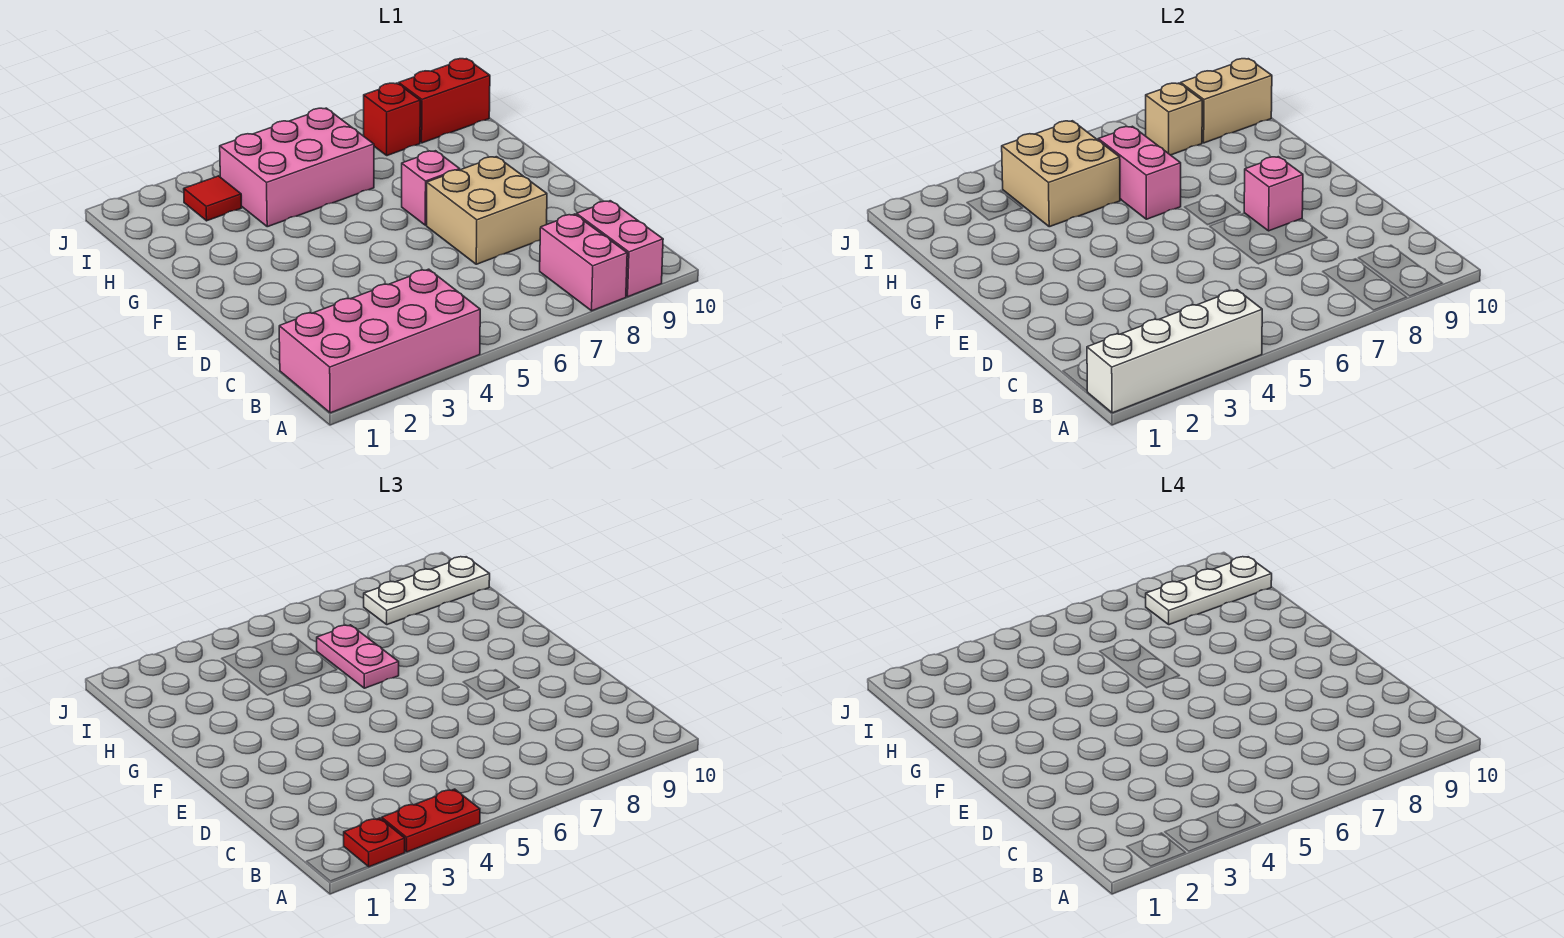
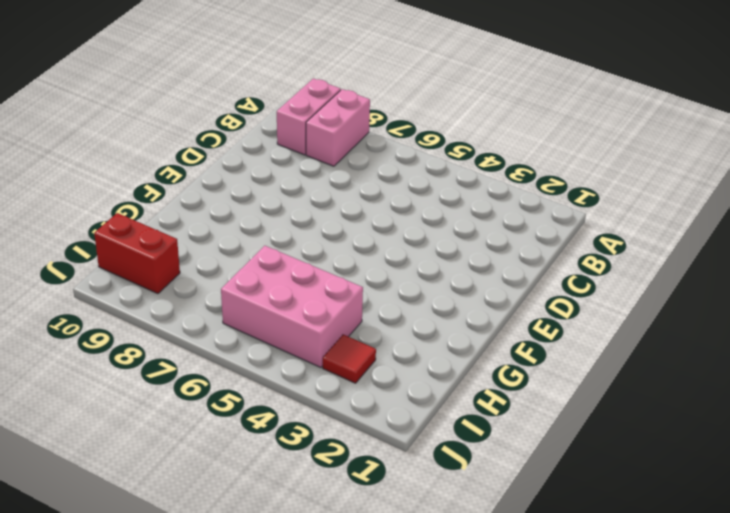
none -> pink 2x4 brick [279,269,480,413]
none -> tan 2x2 brick [427,157,547,264]
none -> pink 1x1 brick [402,151,460,225]

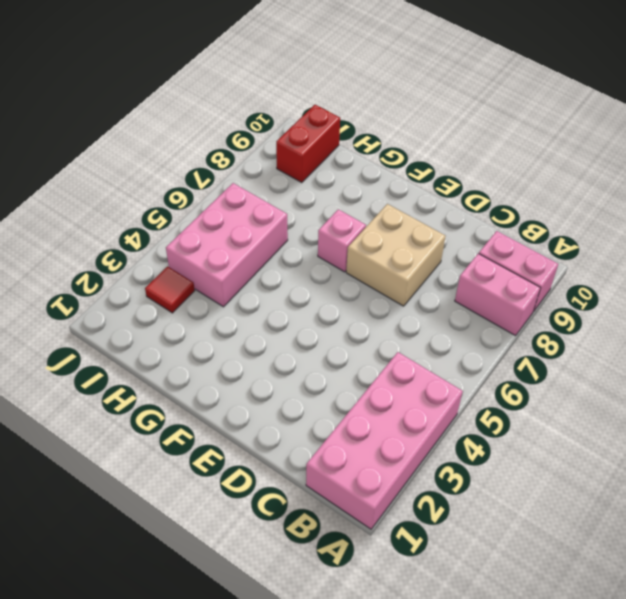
none -> red 1x1 brick [364,83,420,156]
none -> white 1x4 brick [1087,290,1262,413]
none -> pink 1x1 brick [1244,157,1303,231]

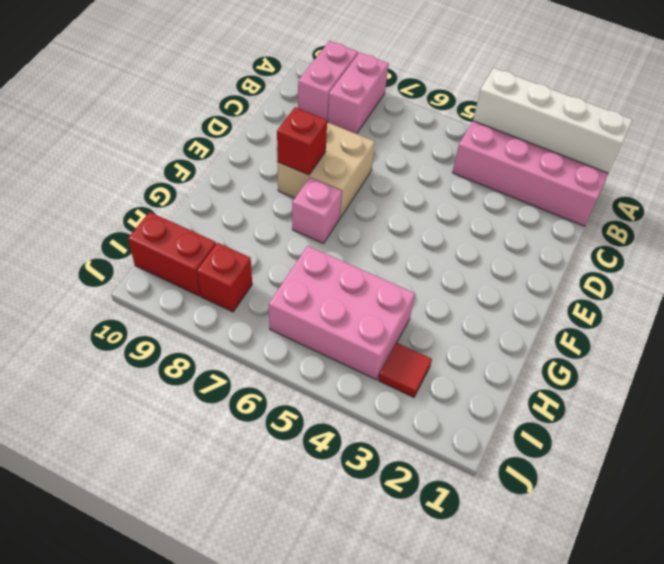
red 1x1 brick [277,107,327,175] -> pink 1x1 brick [1244,157,1303,231]
none -> pink 1x2 brick [1098,126,1181,219]
none -> tan 2x2 brick [1002,121,1120,227]
none -> tan 1x1 brick [1146,83,1202,155]

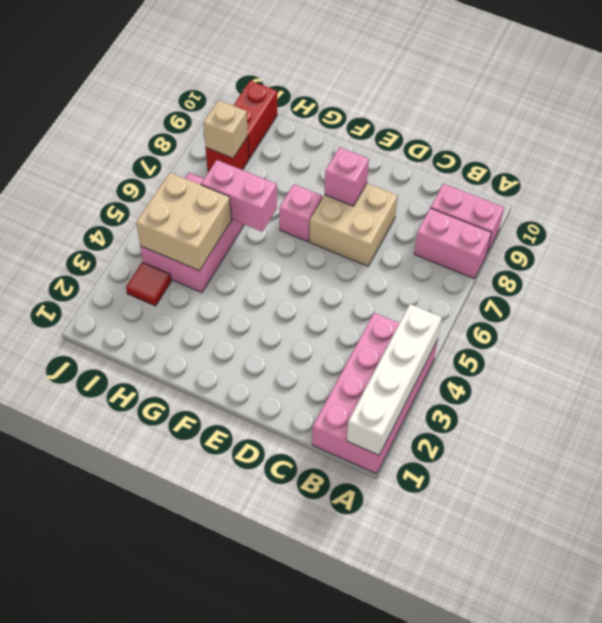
none -> tan 1x2 brick [1181,59,1272,143]
none -> red 1x1 plate [344,818,405,867]
none -> red 1x2 plate [382,789,480,852]

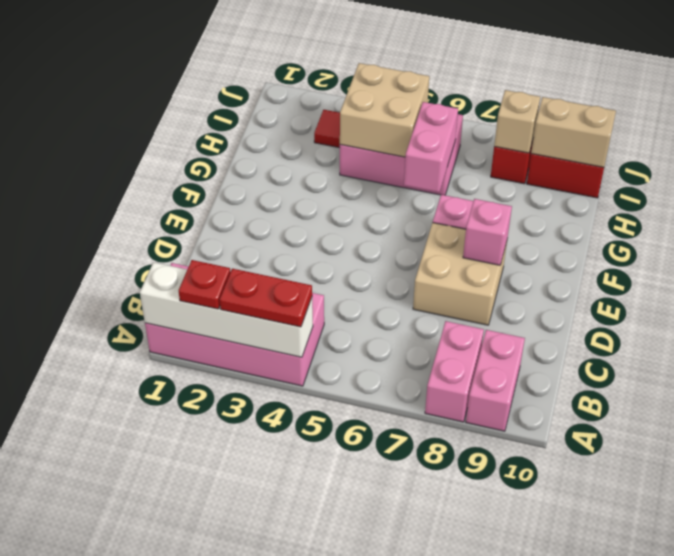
none -> pink 1x2 plate [317,625,399,688]
none -> white 1x3 plate [364,557,490,625]
none -> white 1x3 plate [1146,557,1272,625]

